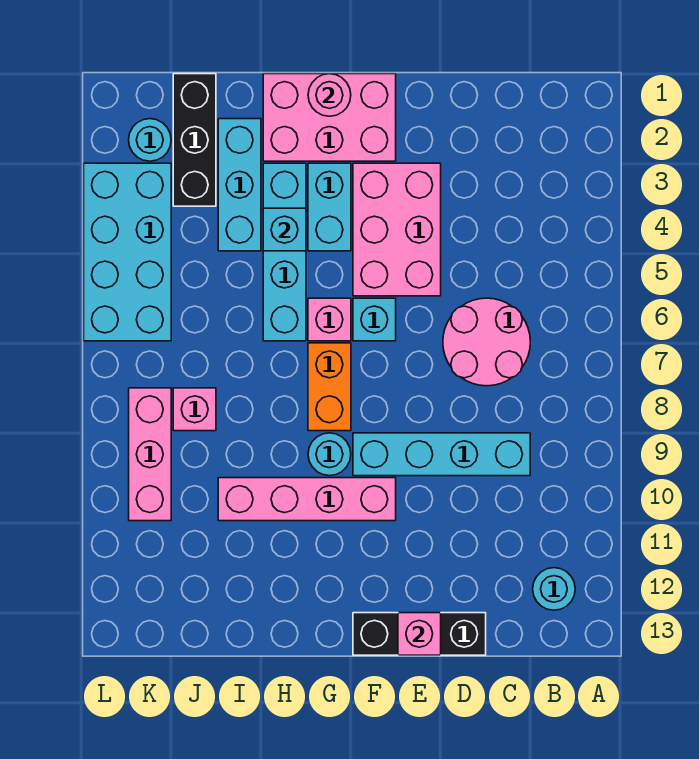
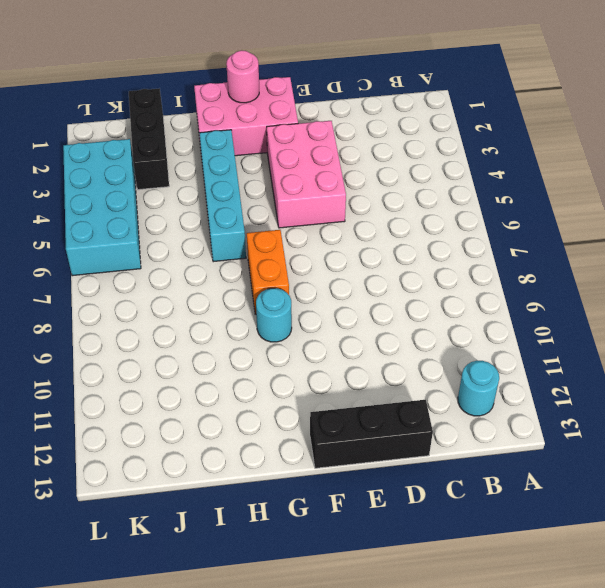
none -> pink 2x2 round brick [443,298,530,386]
none -> cyan 1x4 brick [353,433,530,476]
none -> cyan 1x1 brick [353,298,396,341]

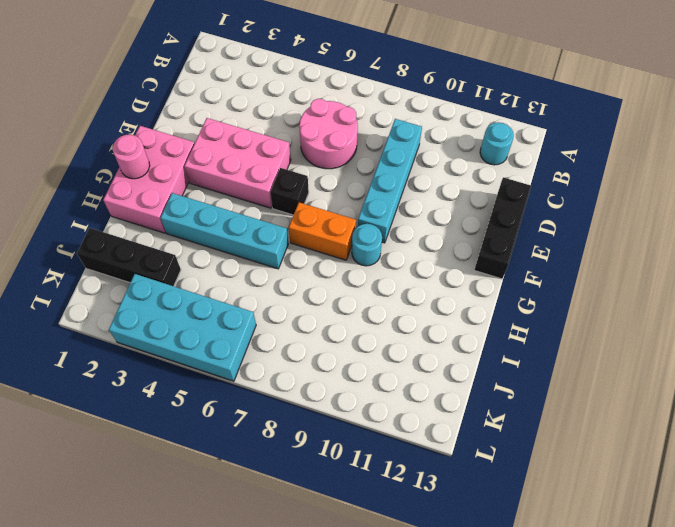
black 1x1 brick [270,168,309,215] -> cyan 1x1 brick [353,298,396,341]
none -> pink 1x4 brick [218,478,396,521]
none -> cyan 1x2 brick [308,163,351,251]
none -> pink 1x1 brick [308,298,351,341]

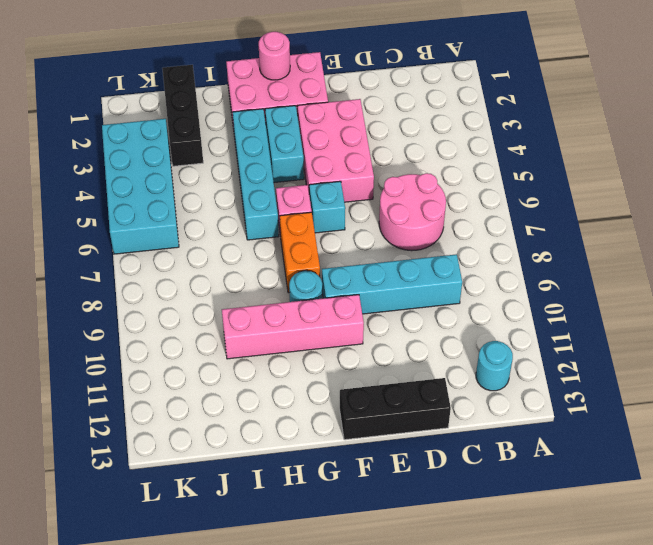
none -> cyan 1x3 brick [218,119,261,251]
none -> pink 1x1 brick [173,388,216,431]
none -> cyan 1x1 round brick [129,119,171,161]

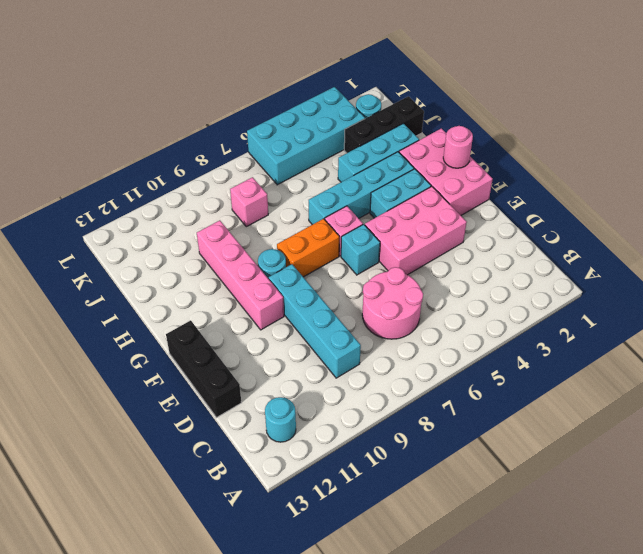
none -> pink 1x3 brick [129,388,171,521]
none -> pink 1x1 brick [398,613,441,655]
none -> cyan 1x1 brick [263,208,306,251]

